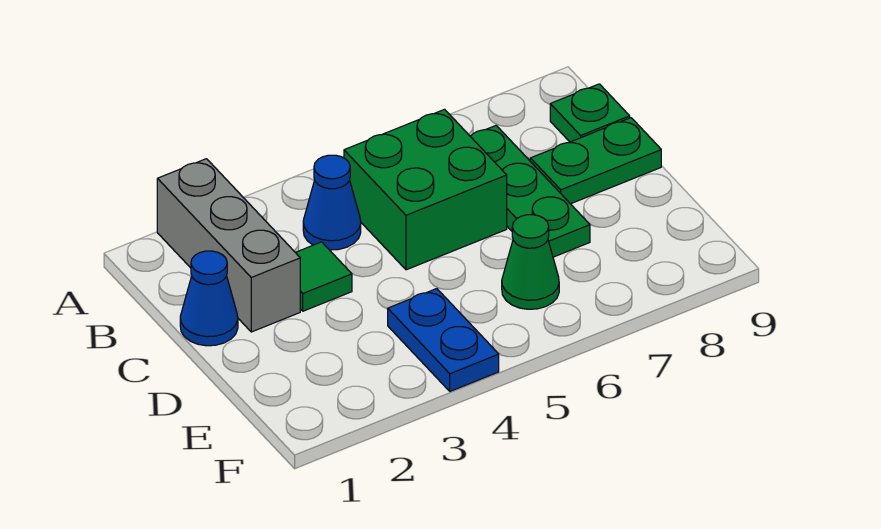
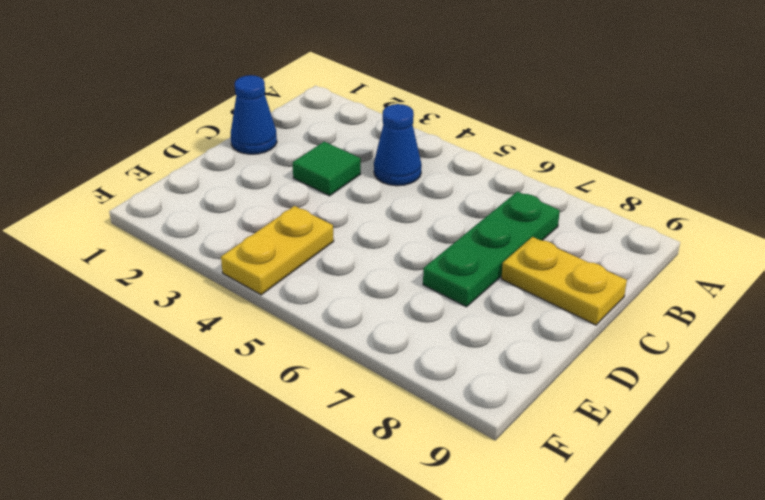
yellow 1x2 plate [502,237,627,325] -> green 1x2 plate [530,118,661,204]
yellow 1x2 plate [221,206,334,295] -> blue 1x2 plate [388,289,499,391]
none -> grey 1x3 brick [157,159,300,332]
none -> green 2x2 brick [344,109,507,270]

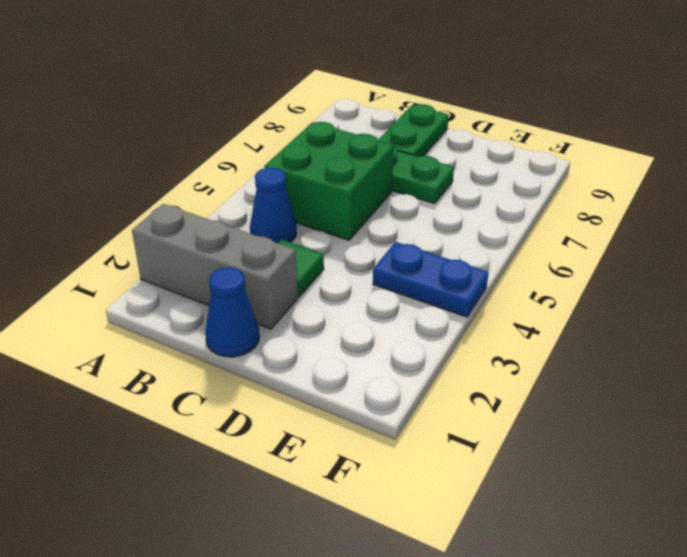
none -> green 1x1 plate [550,84,630,142]
none -> green 1x1 cone [502,215,559,309]

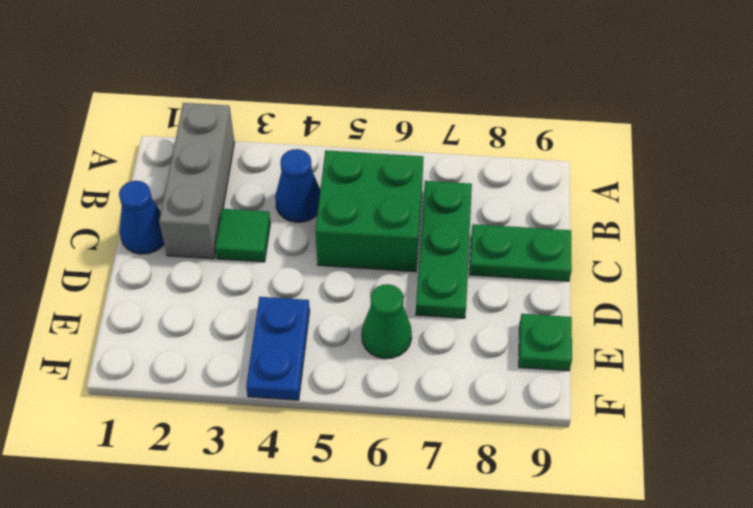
green 1x1 plate [519,314,572,371] -> green 1x1 plate moved to [550,84,630,142]

